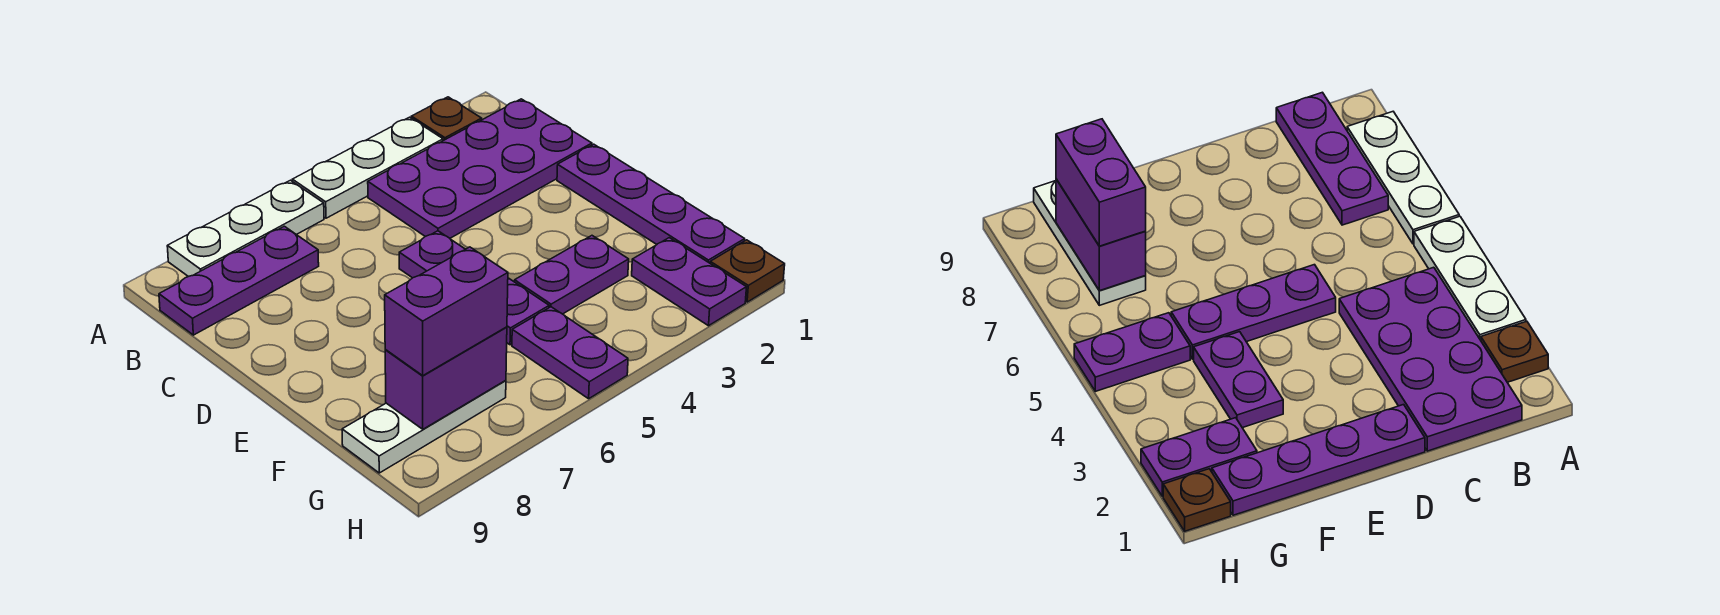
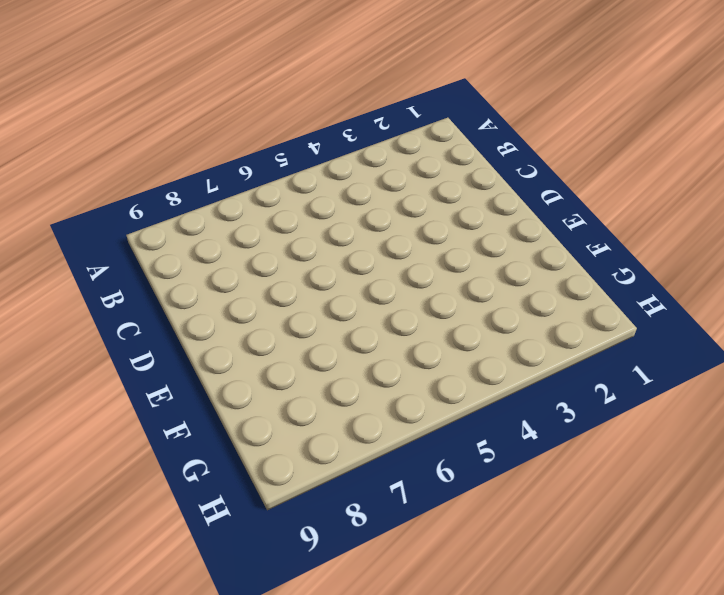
none -> brown 1x1 plate [411,97,482,141]
none -> white 1x3 plate [292,117,443,218]
none -> white 1x3 plate [167,180,324,277]

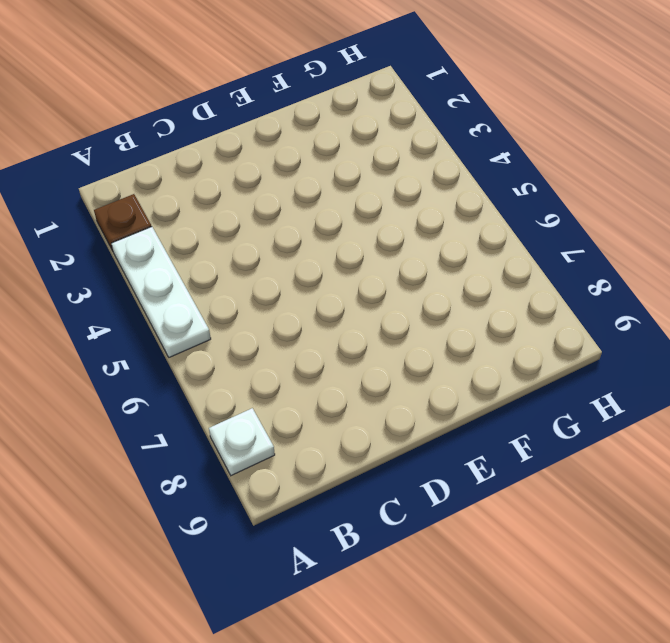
white 1x1 plate [209,408,275,476] -> white 1x3 plate [167,180,324,277]
none -> purple 2x4 plate [368,99,592,238]
none -> purple 1x3 plate [159,226,319,335]
none -> purple 1x4 plate [557,144,745,263]

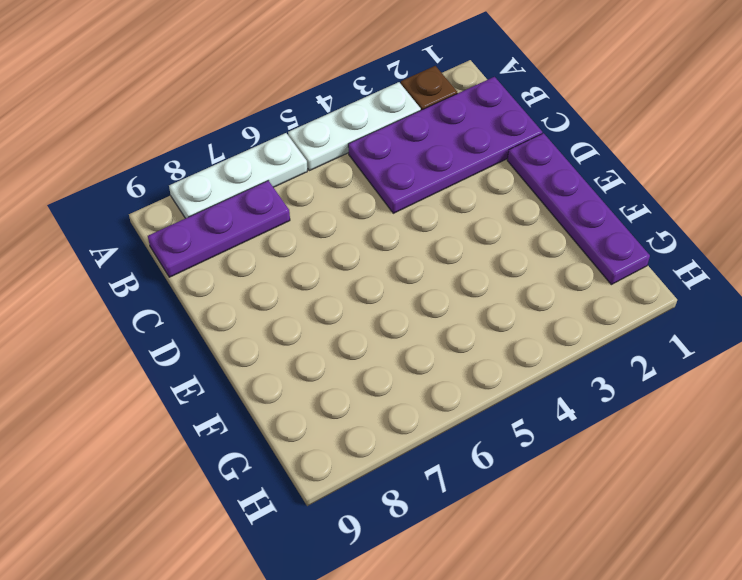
none -> purple 1x3 plate [399,231,549,345]
none -> purple 1x2 plate [515,236,629,314]
none -> purple 1x2 plate [632,238,746,326]

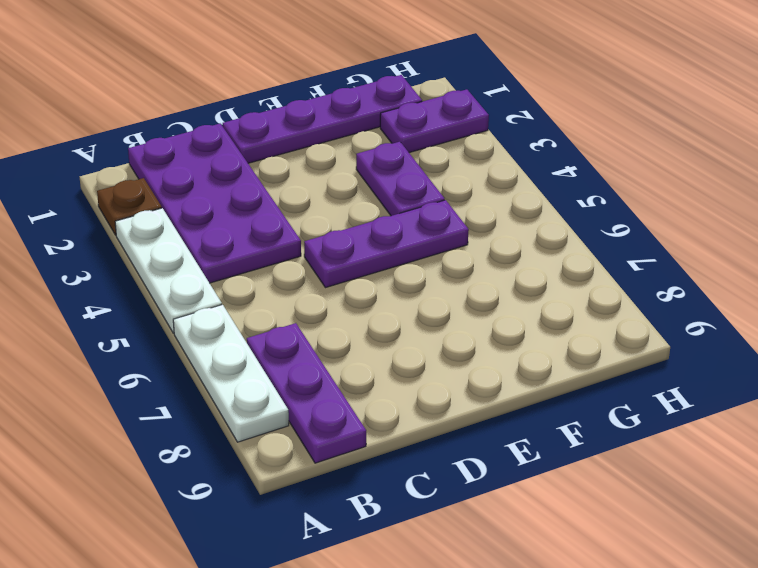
none -> purple 1x2 plate [512,307,628,399]
none -> white 1x3 plate [342,381,506,473]
none -> brown 1x1 plate [710,240,785,302]

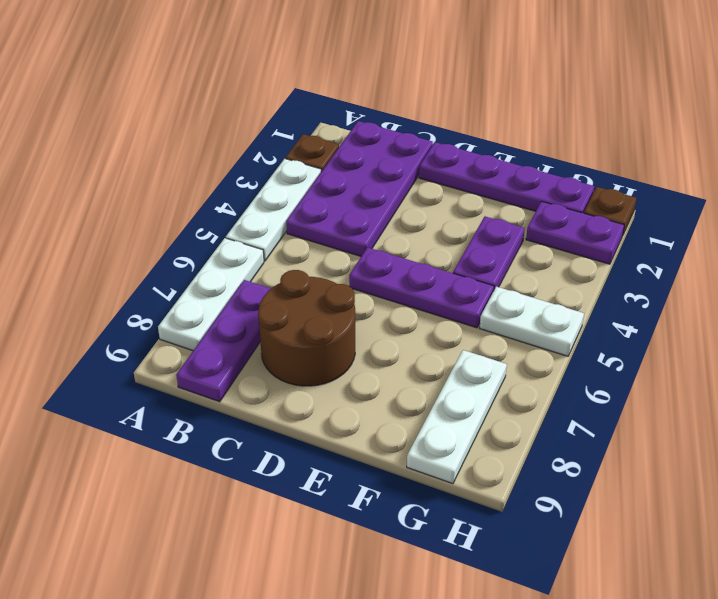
brown 2x2 round brick [258,270,355,386] -> none
white 1x2 plate [480,287,584,356] -> purple 1x2 plate [512,307,628,399]
none -> purple 1x2 brick [385,327,507,429]
none -> purple 1x2 brick [385,247,508,375]

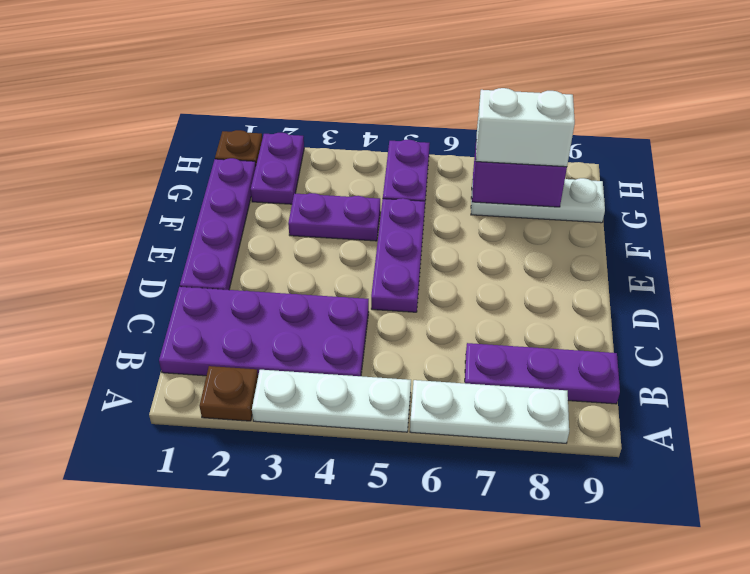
white 1x2 brick [476,88,575,167] -> purple 1x2 brick [385,247,508,375]

